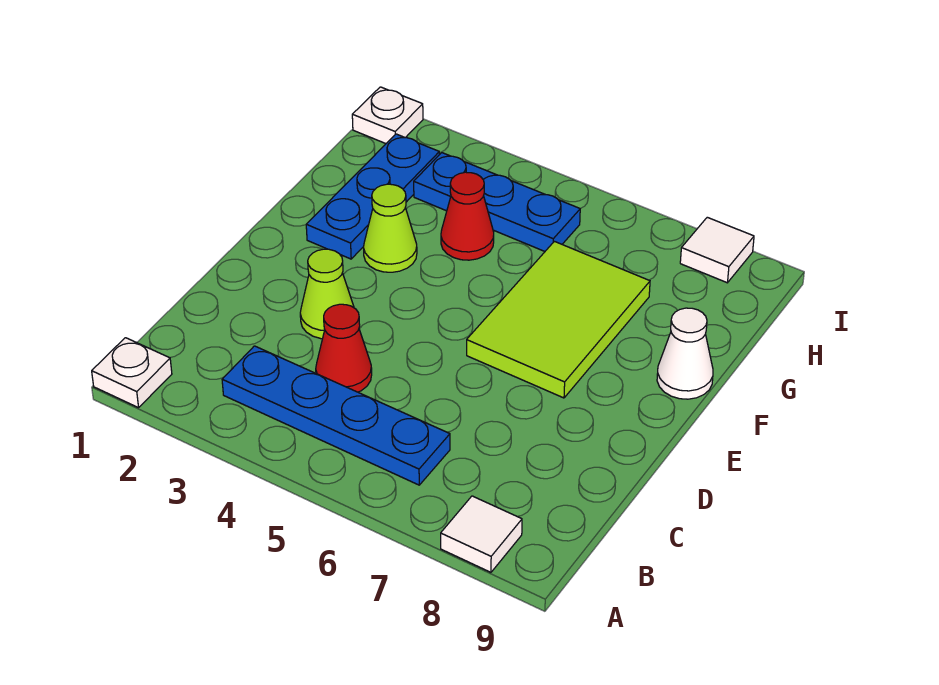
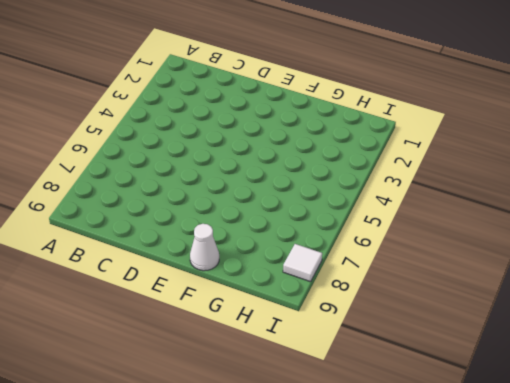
none -> white 1x1 plate [92,338,172,408]
none -> white 1x1 tile [441,496,522,572]
none -> blue 1x4 plate [222,346,450,485]

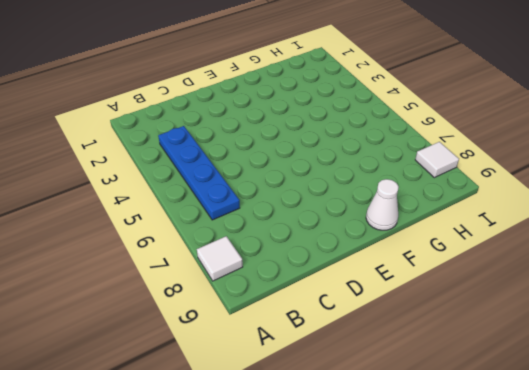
none -> white 1x1 plate [92,338,172,408]
none -> red 1x1 cone [316,304,372,392]
none -> lime 1x1 cone [300,249,354,339]

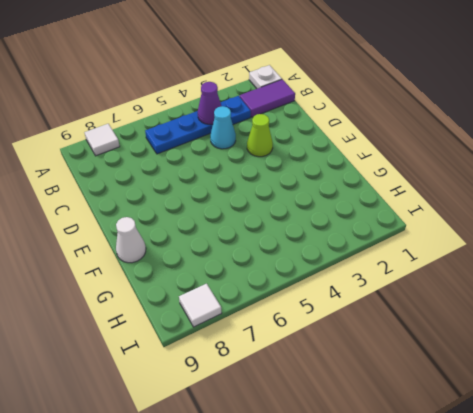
purple 1x2 tile [240,79,295,117] -> none
purple 1x1 cone [198,82,222,124] -> none
cyan 1x1 cone [210,106,236,149] -> red 1x1 cone [316,304,372,392]
none -> lime 2x3 tile [467,241,650,398]
none -> blue 1x3 plate [306,134,439,259]
none -> lime 1x1 cone [364,184,417,272]

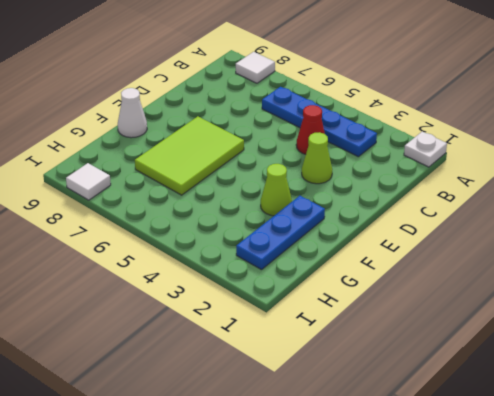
none -> red 1x1 cone [441,172,494,260]
none -> blue 1x3 plate [414,153,580,251]
none -> white 1x1 plate [352,87,423,144]

